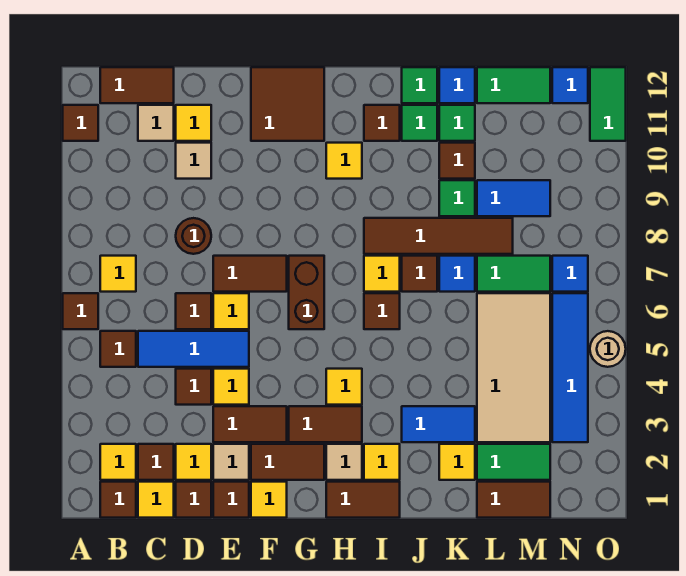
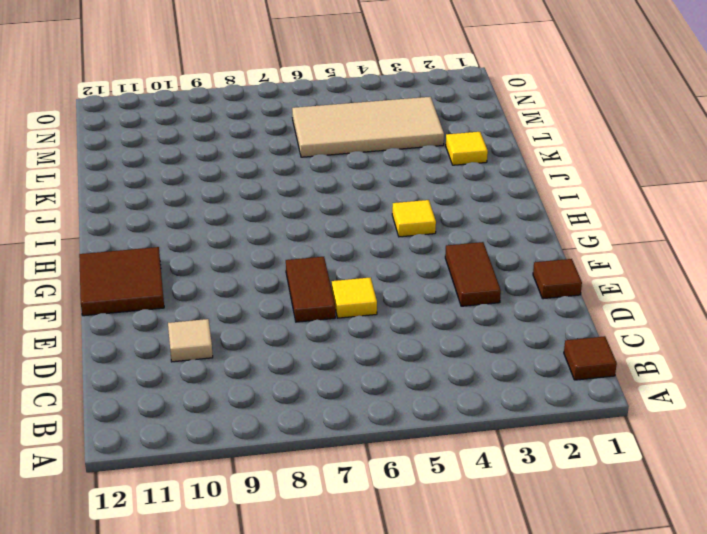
none -> brown 1x1 tile [63,293,98,329]
none -> brown 1x1 tile [63,105,98,141]
none -> yellow 1x1 tile [100,444,136,480]
none -> brown 1x1 tile [100,331,136,367]

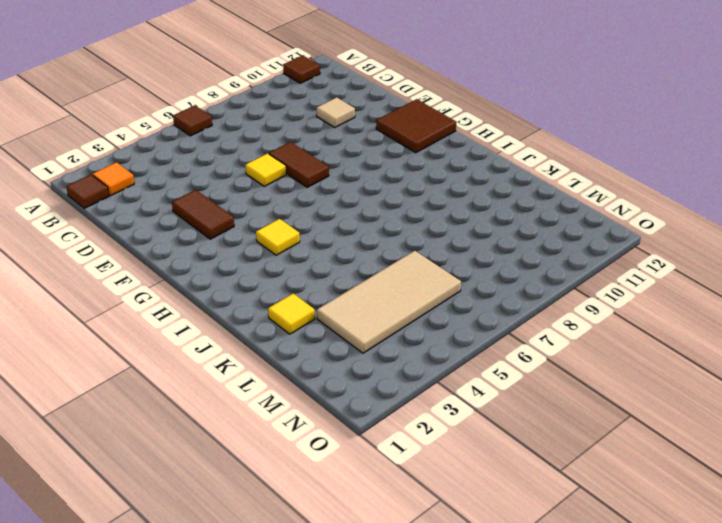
orange 1x1 tile [92,162,134,196] -> yellow 1x1 tile [100,444,136,480]
none -> brown 1x1 tile [100,331,136,367]
none -> yellow 1x1 tile [100,256,136,292]
none -> brown 1x2 tile [100,67,174,103]
none -> yellow 1x1 tile [138,482,174,518]

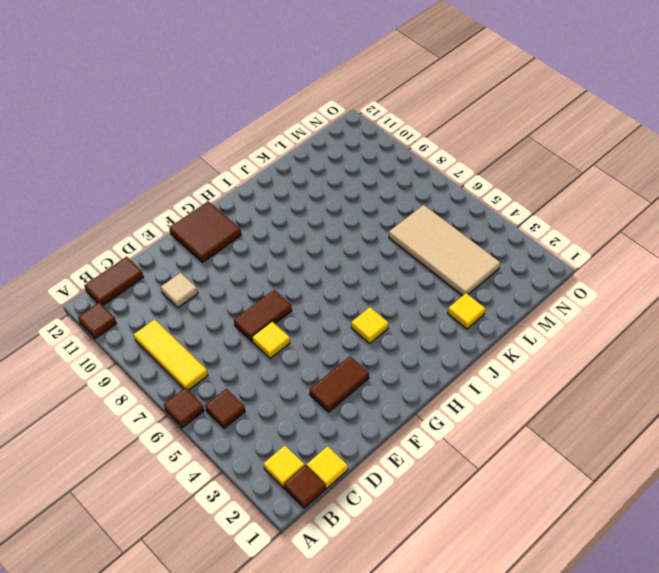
yellow 1x3 tile [134,319,208,391] -> yellow 1x1 tile [100,256,136,292]
none -> brown 1x1 tile [138,444,174,480]
none -> blue 1x3 tile [138,331,249,367]
none -> tan 1x1 tile [138,105,174,141]
none -> brown 1x1 tile [176,482,211,518]

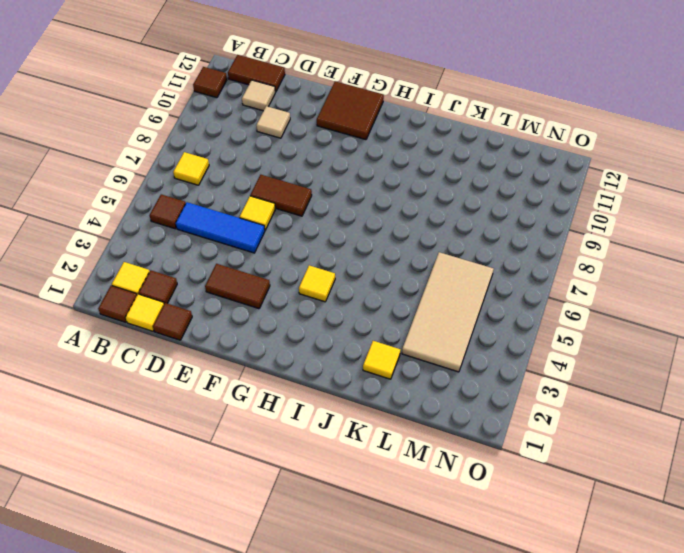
none -> brown 1x1 tile [63,293,98,329]
none -> yellow 1x1 tile [176,444,211,480]
none -> brown 1x1 tile [176,369,211,405]
none -> brown 1x1 tile [176,293,211,329]

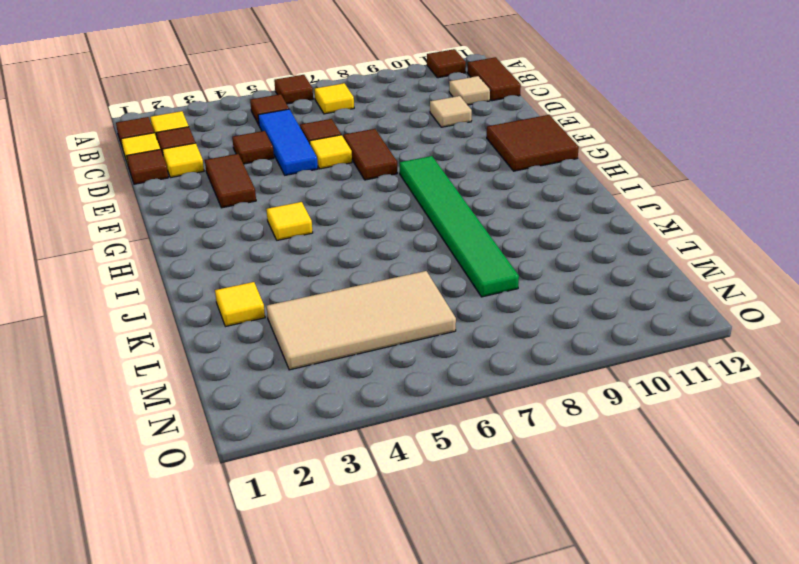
green 1x6 tile [400,156,519,297] -> brown 1x4 tile [364,218,513,254]
none -> brown 1x1 round brick [176,218,211,254]
none -> yellow 1x1 tile [176,105,211,141]
none -> brown 1x1 tile [213,482,249,518]
none -> tan 1x1 tile [213,444,249,480]

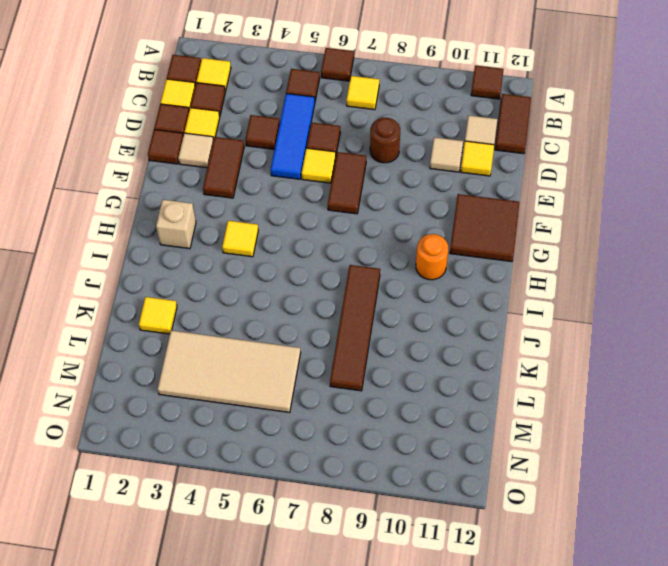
tan 1x1 brick [156,200,196,249] -> tan 1x1 tile [326,444,362,480]
orange 1x1 round brick [416,234,448,280] -> yellow 1x1 tile [326,143,362,179]
none -> yellow 1x1 tile [213,369,249,405]
none -> yellow 1x1 tile [251,482,287,518]
none -> brown 1x2 tile [251,444,324,480]
none -> brown 1x2 tile [289,406,362,442]

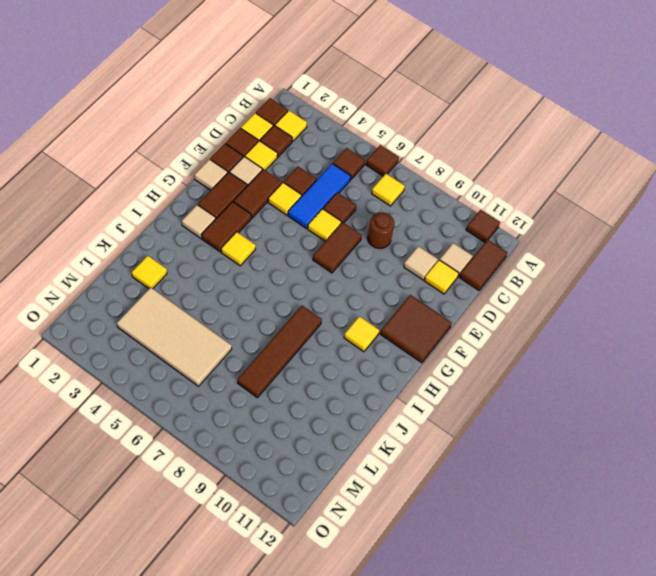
tan 1x1 tile [195,159,228,190] -> yellow 1x1 tile [251,482,287,518]
none -> brown 1x2 brick [289,256,324,329]
none -> brown 1x2 tile [326,482,400,518]
none -> yellow 1x1 tile [364,444,400,480]
none -> brown 1x1 tile [364,293,400,329]

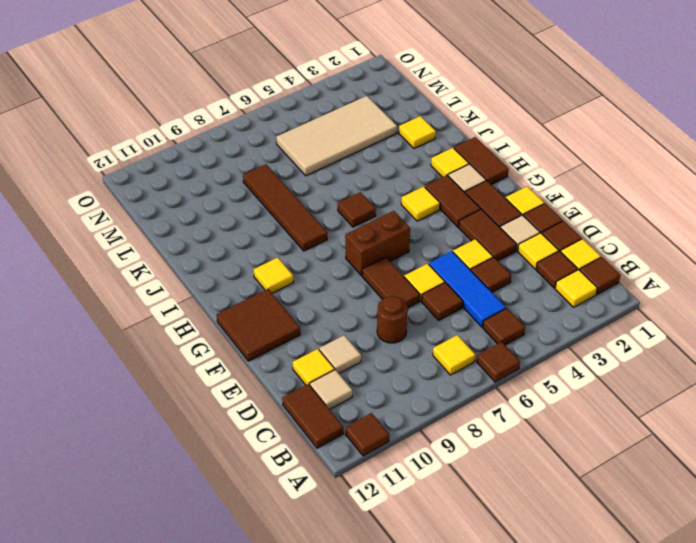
none -> yellow 1x1 tile [364,256,400,292]
none -> brown 1x1 tile [364,105,400,141]
none -> blue 1x2 tile [402,406,475,442]
none -> brown 1x1 tile [402,256,437,292]

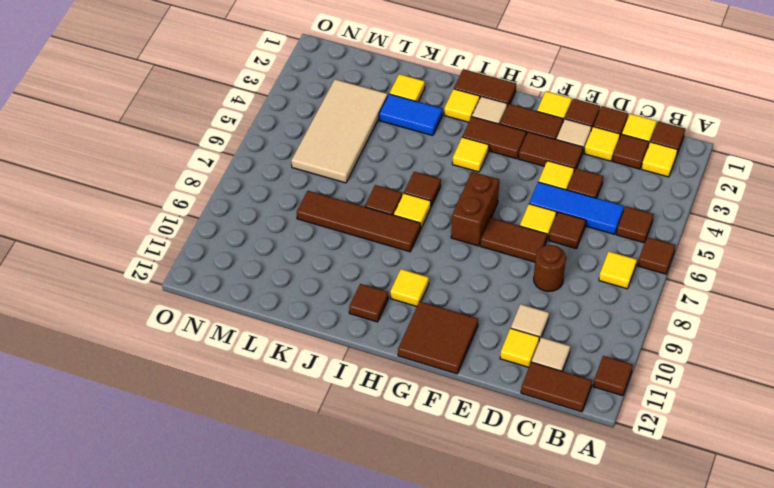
none -> green 1x1 tile [402,105,437,141]
none -> green 1x1 tile [402,67,437,103]
none -> blue 1x1 tile [439,256,475,292]
none -> green 1x1 tile [439,180,475,216]

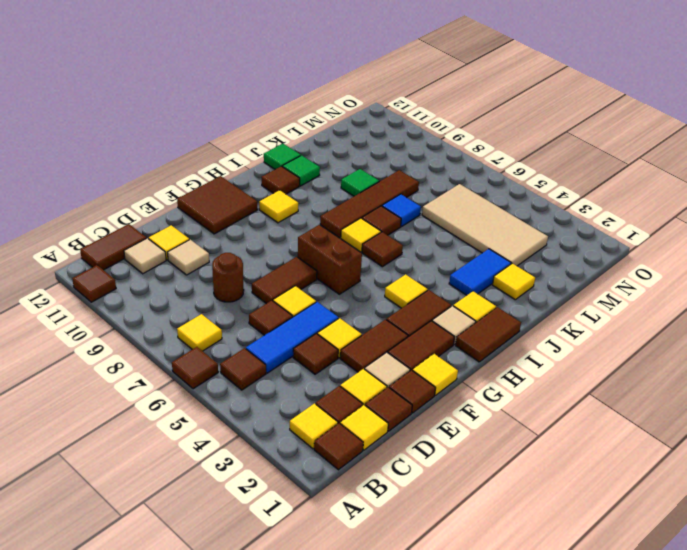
none -> brown 1x1 tile [439,143,475,179]
none -> green 1x1 tile [439,105,475,141]
none -> blue 1x1 tile [439,67,475,103]
none -> brown 1x2 tile [477,482,550,518]

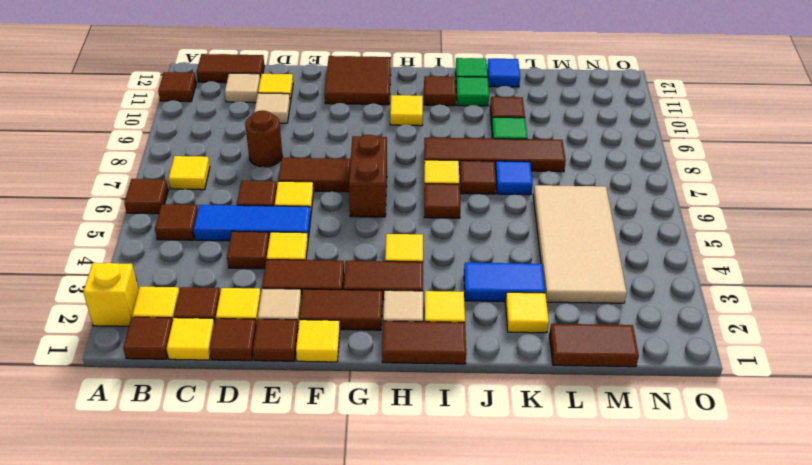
yellow 1x1 brick [83,263,139,326] -> none
none -> green 1x1 tile [439,105,475,141]
none -> green 1x2 tile [477,444,550,480]
none -> green 1x2 tile [477,256,550,292]
none -> blue 1x2 tile [477,180,550,216]

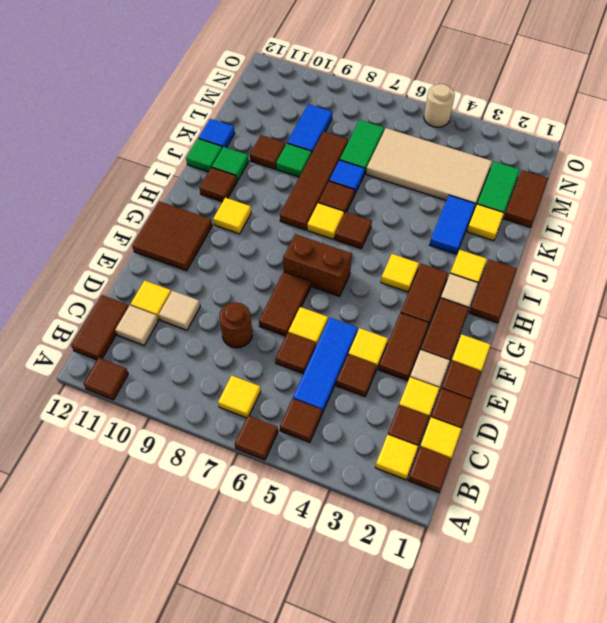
none -> green 1x1 tile [439,105,475,141]
none -> green 1x2 tile [477,67,550,103]
none -> blue 1x4 tile [552,293,588,442]
none -> blue 1x1 tile [552,256,588,292]

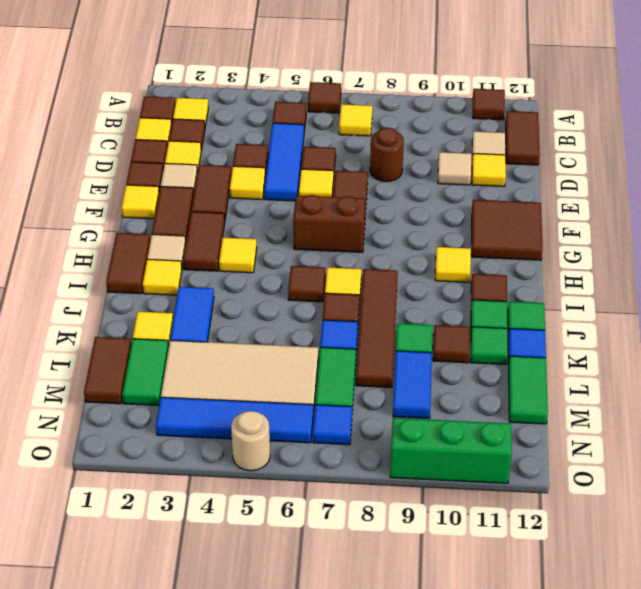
green 1x3 brick [390,418,512,483] -> green 1x2 tile [590,67,626,141]
none -> blue 1x1 tile [552,67,588,103]

